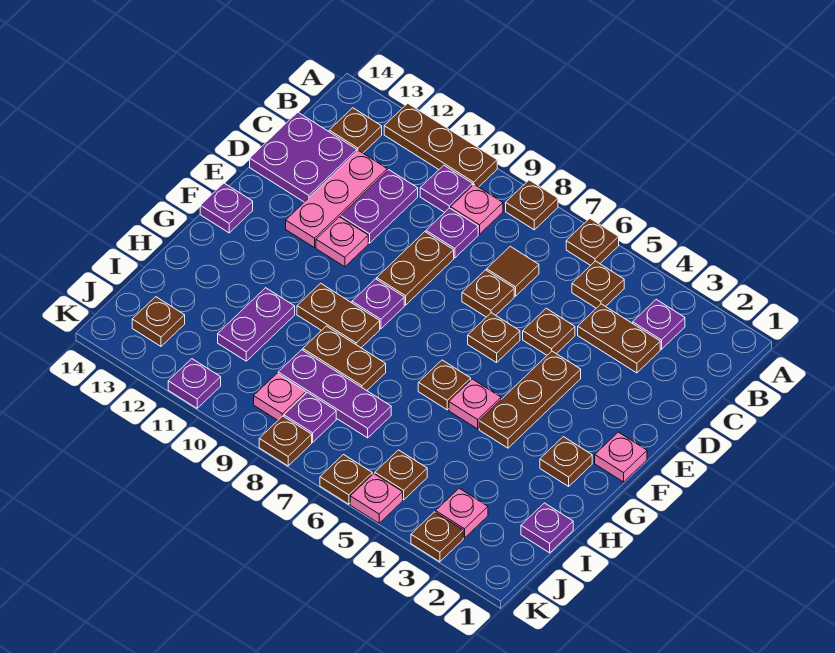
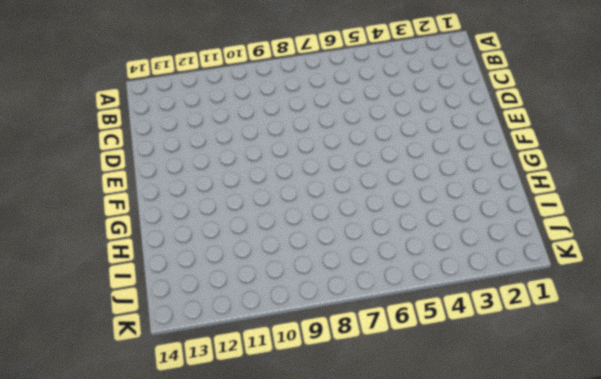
none -> brown 1x1 plate [566,218,619,265]
none -> brown 1x1 plate [506,180,558,230]
none -> brown 1x3 plate [384,103,497,187]
none -> purple 1x1 plate [633,300,685,349]

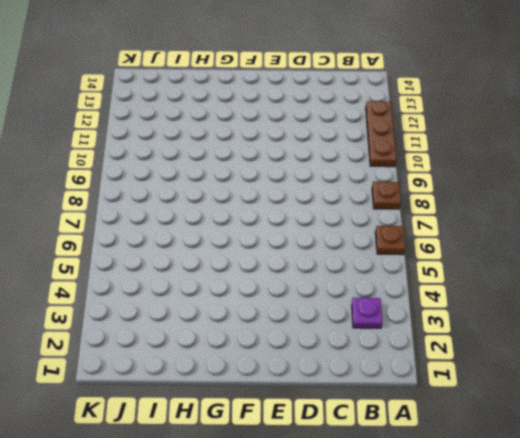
none -> brown 1x1 plate [572,261,624,308]
none -> pink 1x1 plate [451,185,503,234]
none -> purple 1x1 plate [420,165,473,212]
none -> brown 1x1 plate [329,108,382,153]

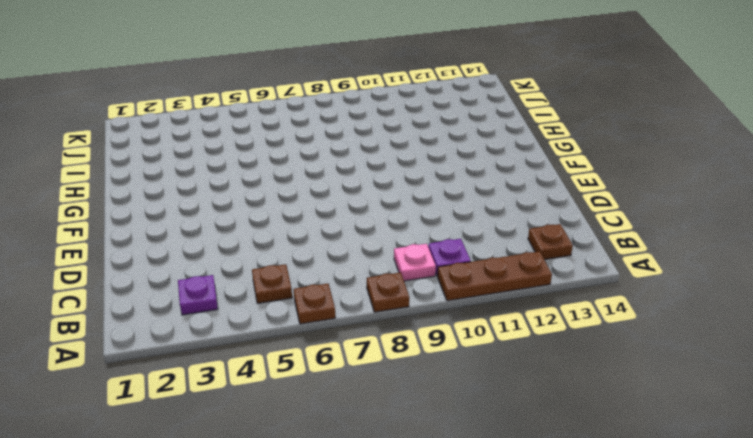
none -> brown 1x2 plate [578,304,660,373]
none -> brown 1x1 tile [487,246,539,296]
none -> purple 1x1 plate [426,208,478,258]
none -> purple 1x2 plate [341,170,418,243]

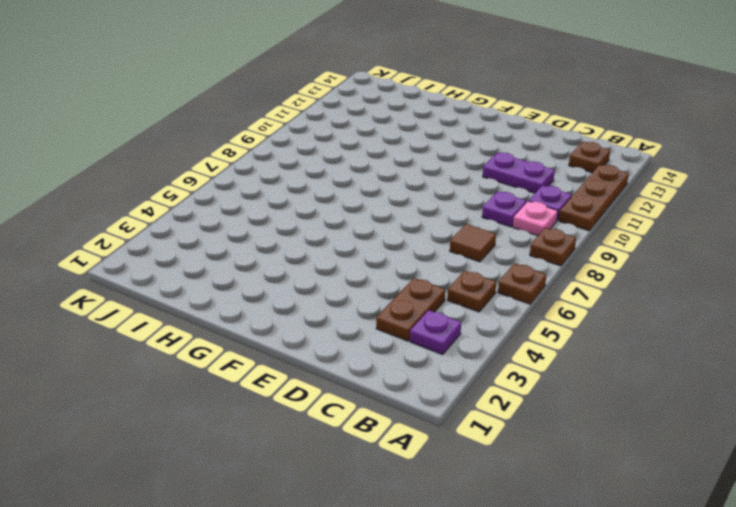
none -> pink 1x3 plate [286,151,387,248]
none -> purple 2x2 plate [250,112,357,202]
none -> brown 1x1 plate [523,308,575,355]
none -> brown 1x1 plate [462,270,514,317]

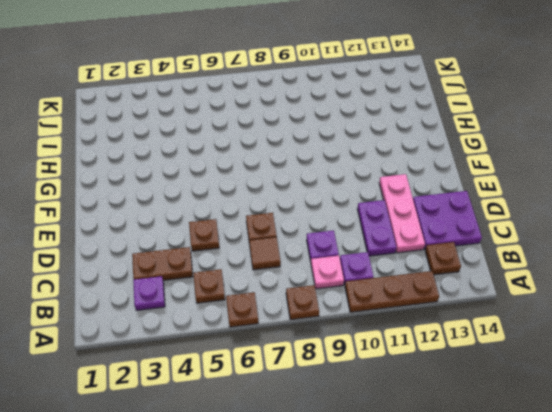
none -> brown 1x2 plate [377,232,454,305]
none -> brown 1x3 plate [479,351,581,448]
none -> brown 1x1 plate [468,313,520,363]
none -> pink 1x1 plate [316,217,368,267]

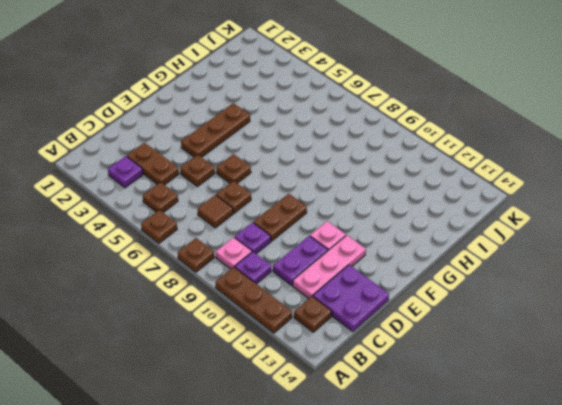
none -> pink 1x1 plate [595,432,647,482]
none -> purple 1x1 plate [352,279,404,329]
none -> purple 1x1 plate [200,183,253,233]
none -> brown 1x1 plate [540,437,592,486]

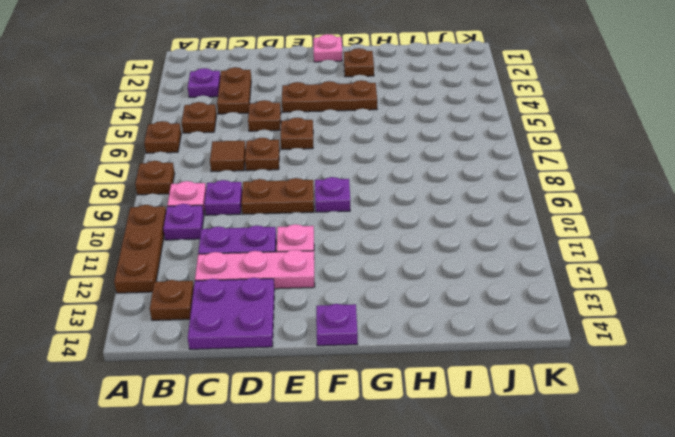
none -> pink 1x1 plate [449,379,501,429]
none -> brown 1x1 plate [418,360,471,410]
none -> brown 1x2 plate [297,283,380,348]
none -> brown 1x2 plate [303,326,386,391]

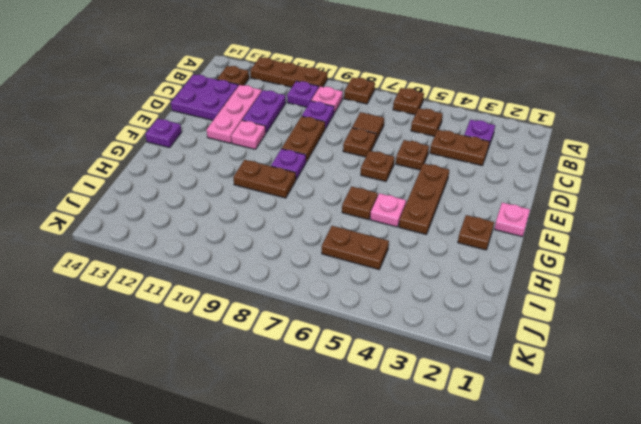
brown 1x2 plate [322,226,389,269] -> brown 1x2 plate moved to [303,326,386,391]
none -> purple 1x2 plate [218,288,295,361]
none -> purple 1x1 plate [521,503,573,553]
none -> purple 1x3 plate [278,350,391,438]
none -> pink 1x1 plate [436,488,488,538]

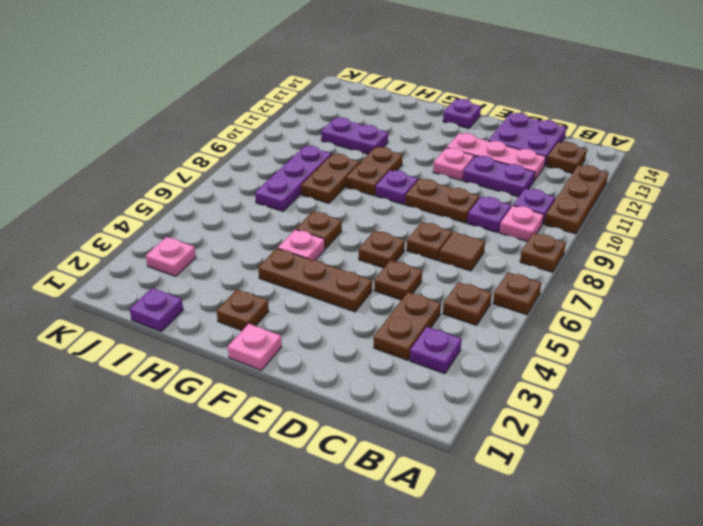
none -> brown 1x1 plate [375,450,427,500]
none -> purple 1x1 plate [284,393,336,442]
none -> pink 1x1 plate [254,373,306,420]
none -> brown 1x1 plate [132,297,185,346]

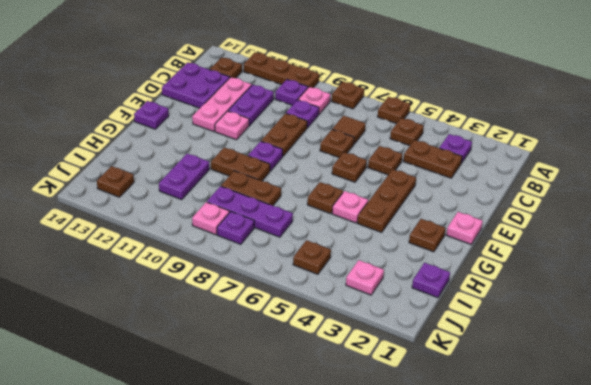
none -> brown 1x1 plate [411,512,463,562]
none -> pink 1x1 plate [350,474,403,523]
none -> brown 1x1 plate [320,455,372,504]
none -> brown 1x1 plate [259,416,312,466]

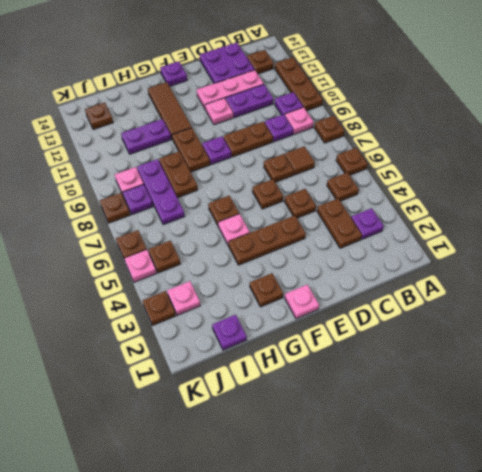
brown 1x3 tile [148,82,192,138] -> none
none -> purple 1x1 plate [168,359,221,408]

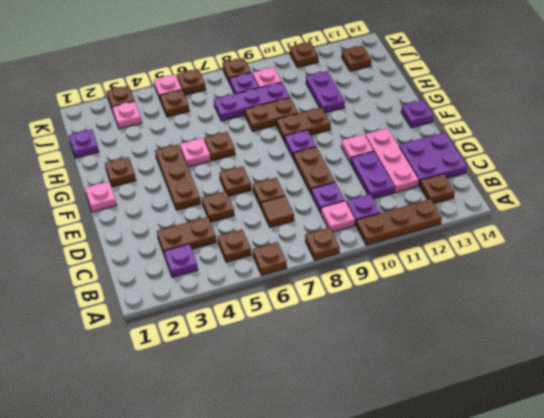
brown 1x1 plate [290,42,318,68] -> purple 1x1 plate [168,359,221,408]

